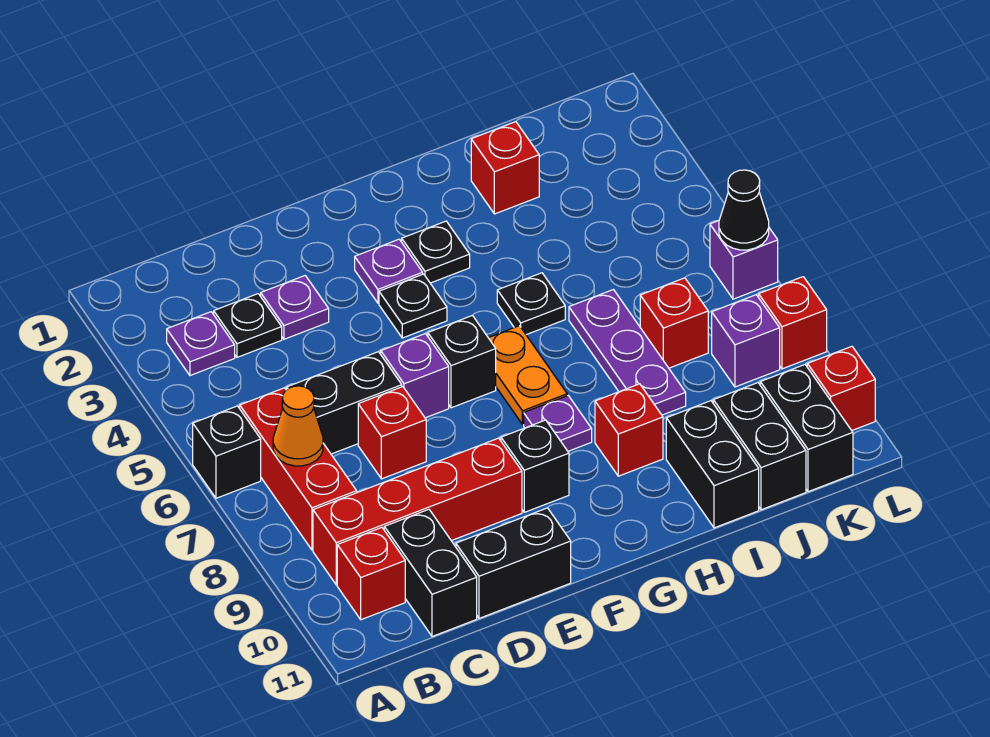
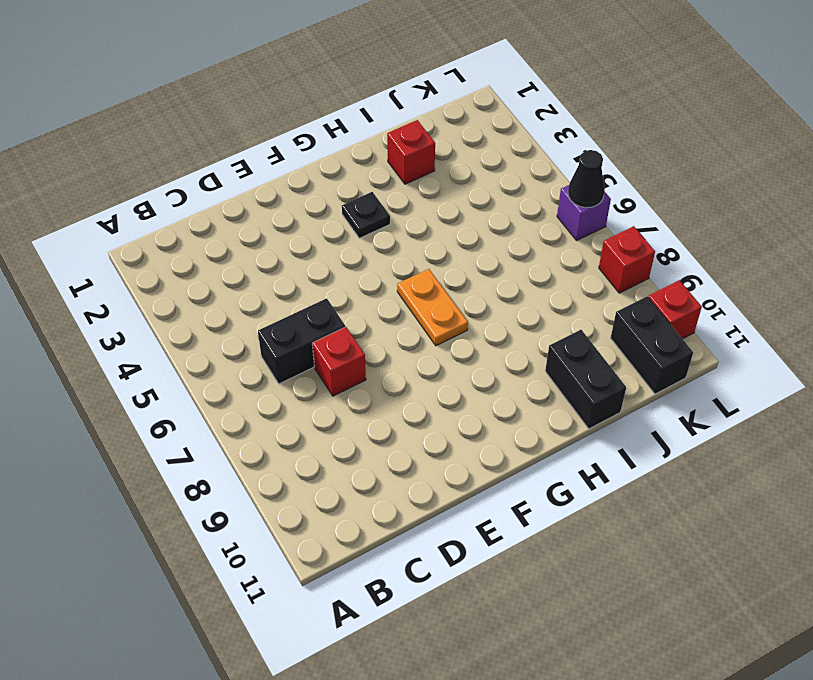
none -> black 1x1 brick [193,406,261,498]
none -> purple 1x1 plate [167,312,235,376]
none -> red 1x3 brick [240,388,357,550]
none -> red 1x4 brick [313,438,522,585]

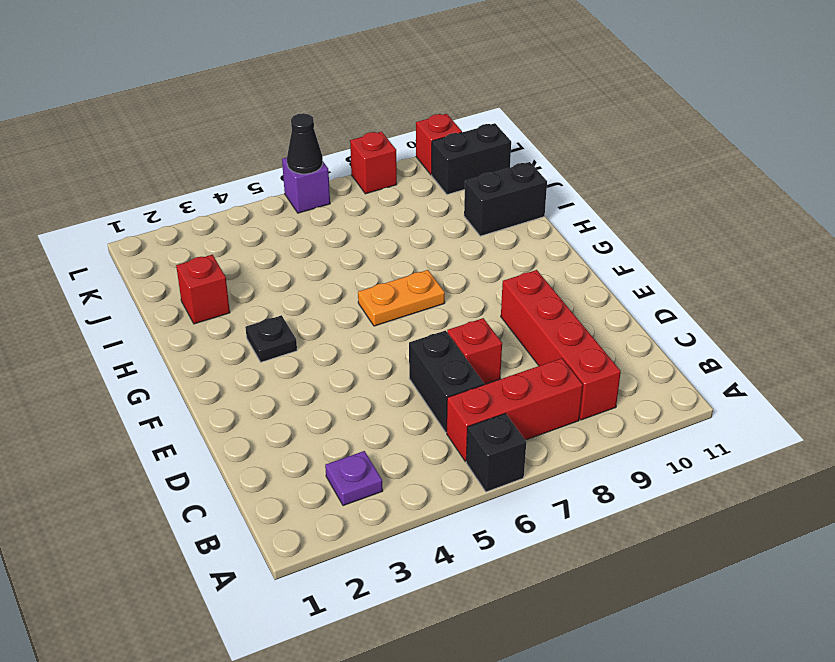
none -> red 1x1 brick [337,528,405,620]
none -> black 1x1 plate [214,294,282,357]
none -> black 1x2 brick [384,509,477,636]
none -> purple 1x1 plate [261,276,329,339]

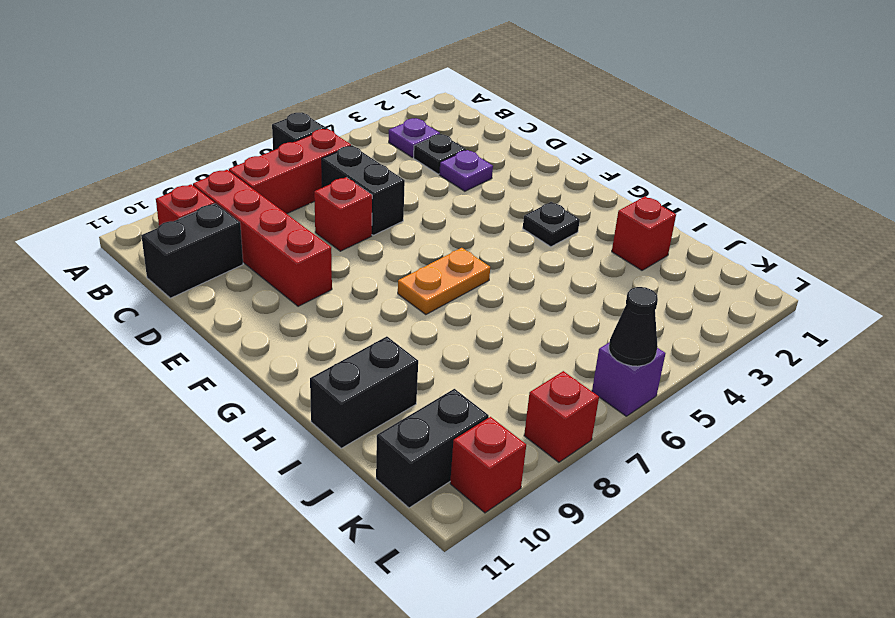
none -> black 1x2 brick [456,508,571,618]
none -> purple 1x1 brick [381,333,449,418]
none -> purple 1x1 plate [355,239,423,303]
none -> black 1x1 plate [379,274,447,338]

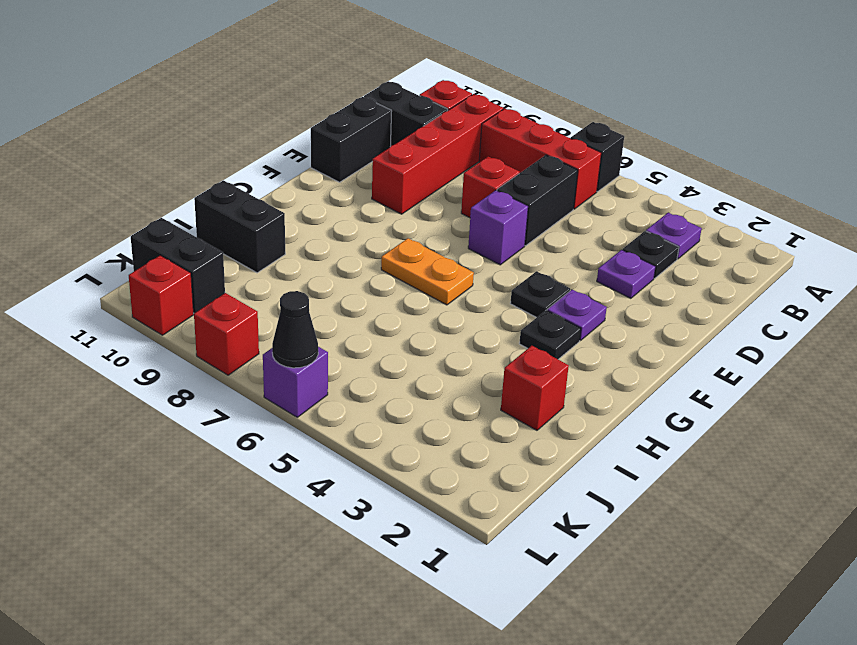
none -> black 1x1 brick [428,315,496,408]
none -> black 1x1 brick [501,420,569,512]
none -> purple 1x1 plate [524,396,592,451]
none -> black 1x1 plate [497,273,565,335]

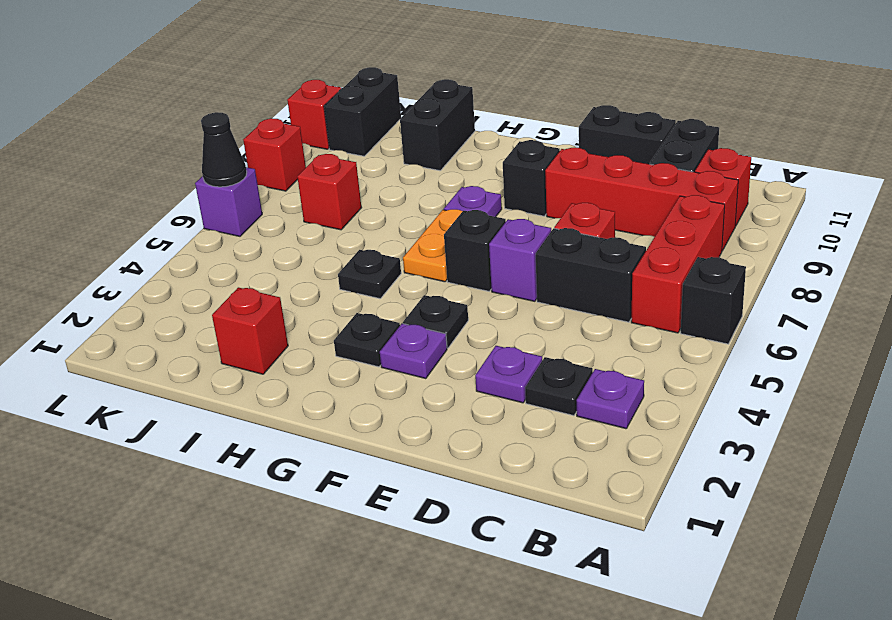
none -> red 1x1 brick [595,384,663,476]
none -> purple 1x3 plate [569,290,686,415]
none -> black 1x2 brick [713,383,806,510]
none -> purple 1x1 brick [712,295,780,387]

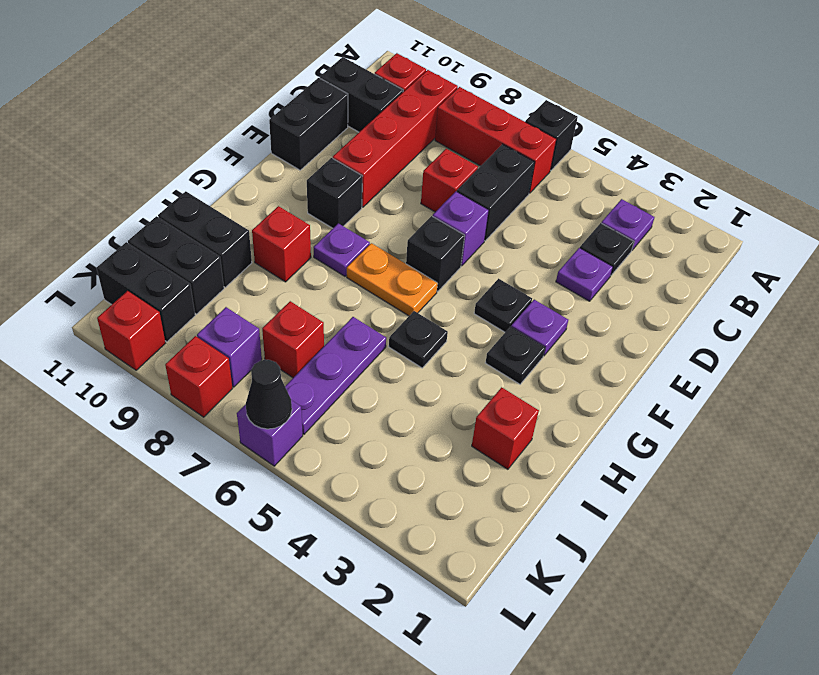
purple 1x3 plate [285,317,386,434] -> purple 1x3 plate turned to [569,290,686,415]
none -> orange 1x1 cone [273,386,323,466]

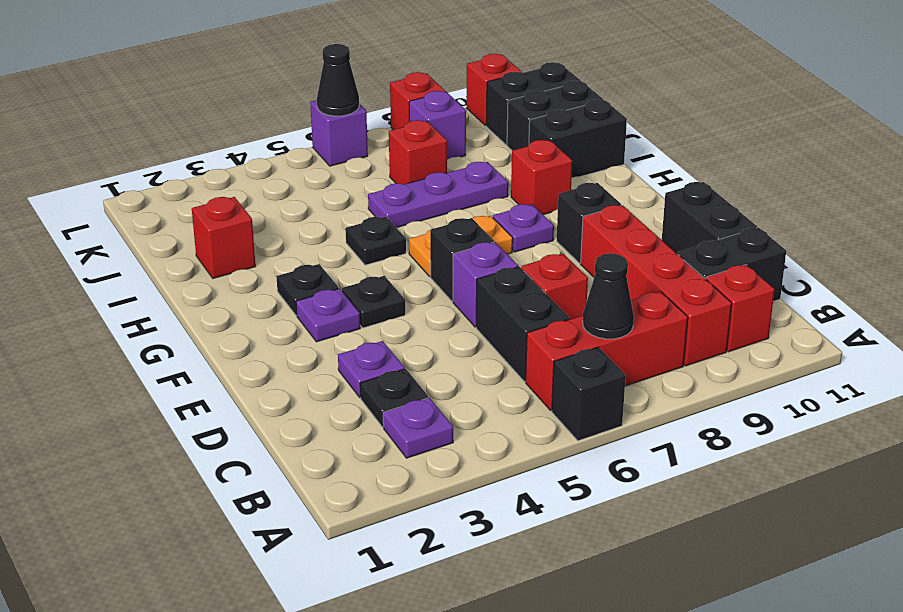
black 1x1 cone [583,253,634,339] -> orange 1x1 cone [273,386,323,466]

